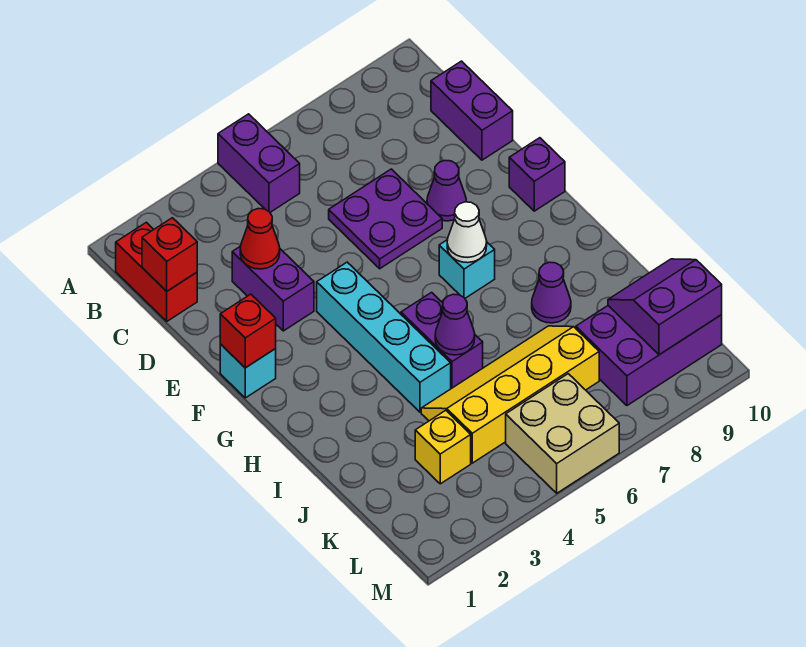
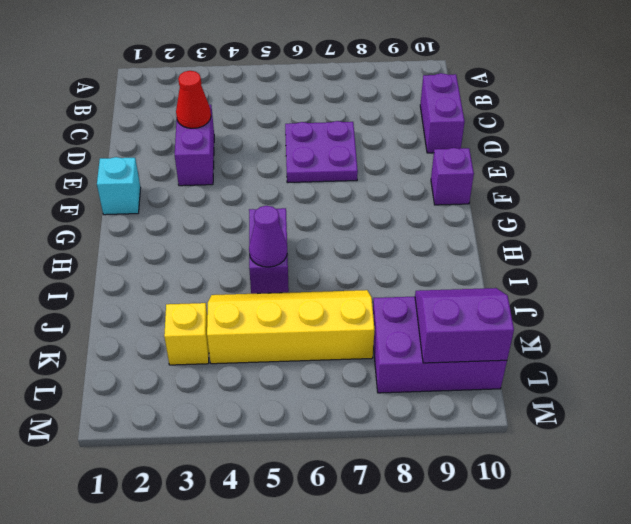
none -> purple 1x2 brick [218,114,300,212]
none -> red 1x2 brick [116,222,197,321]
none -> purple 1x1 cone [427,161,466,221]

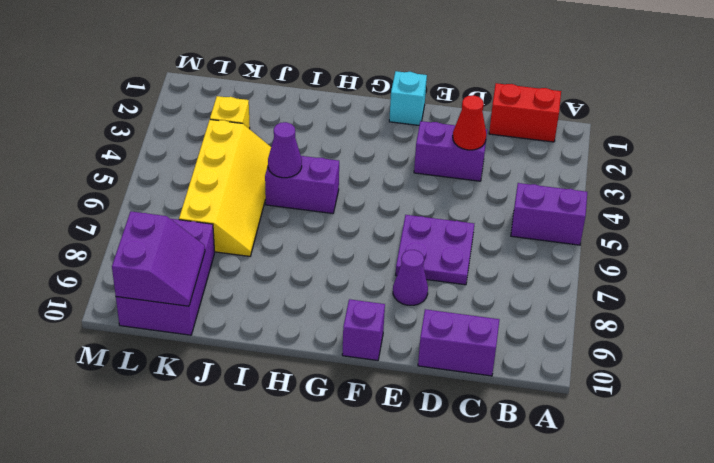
none -> cyan 1x4 brick [317,262,451,412]
none -> cyan 1x1 brick [439,240,495,298]
none -> purple 1x1 cone [532,262,571,323]

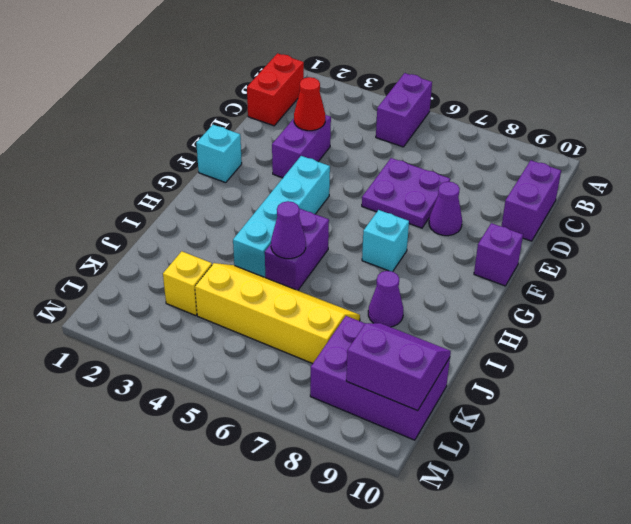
none -> tan 2x2 brick [506,374,619,493]
none -> red 1x1 brick [142,218,197,291]
none -> red 1x1 brick [220,294,276,368]

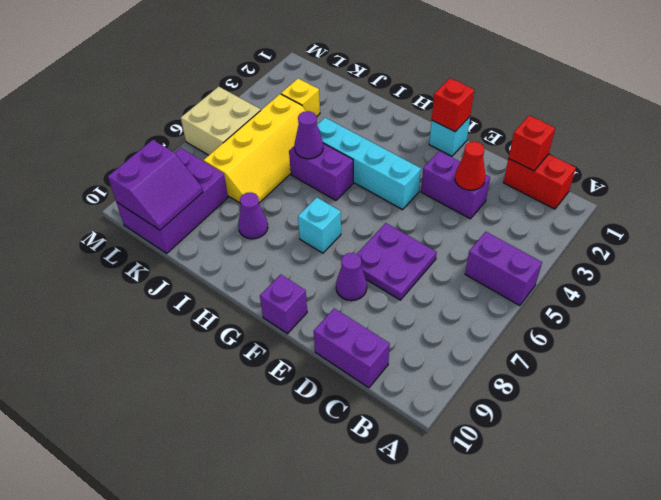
none -> white 1x1 cone [447,202,487,263]

